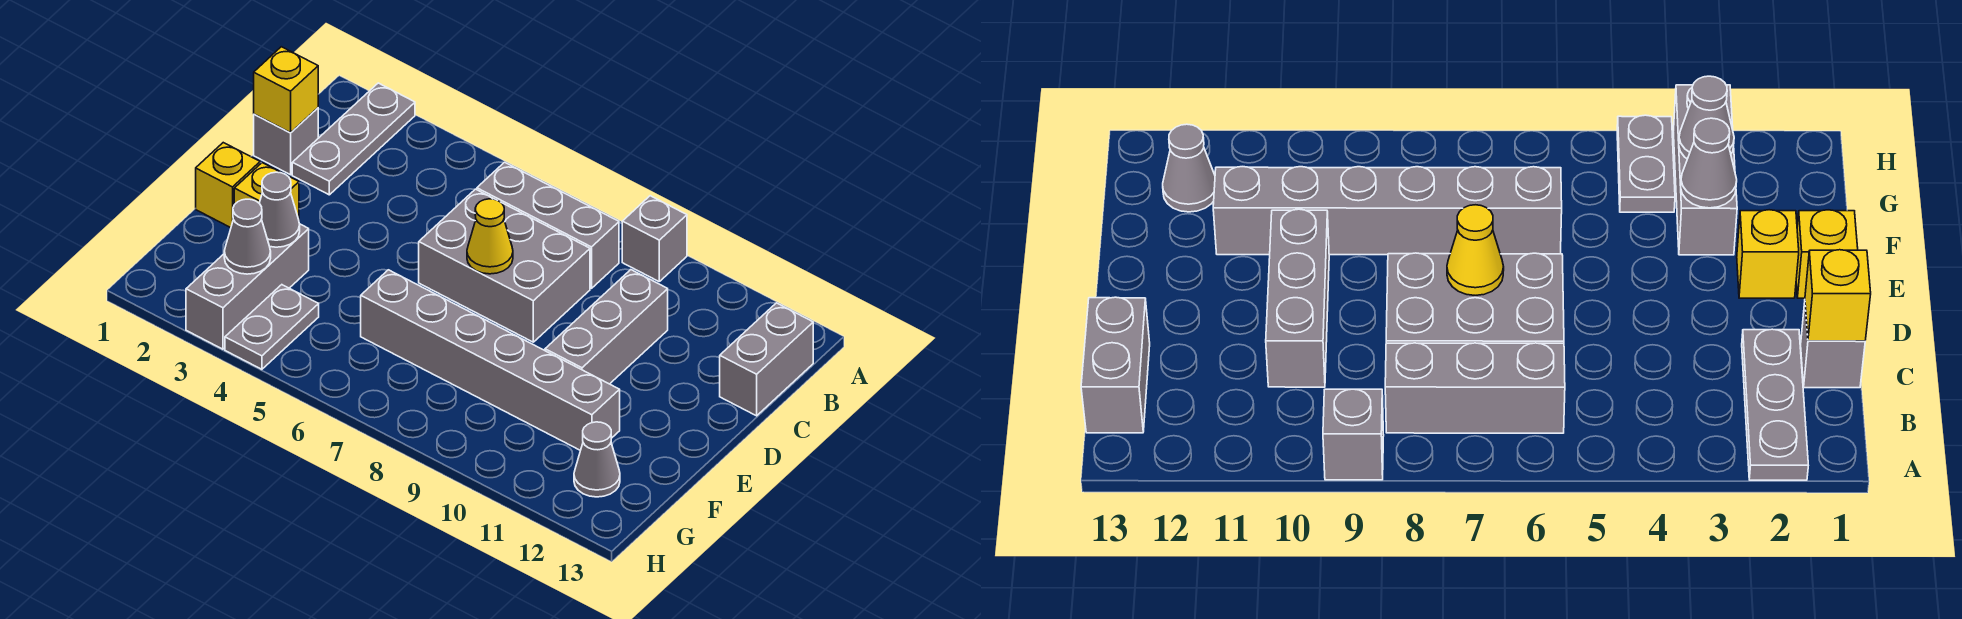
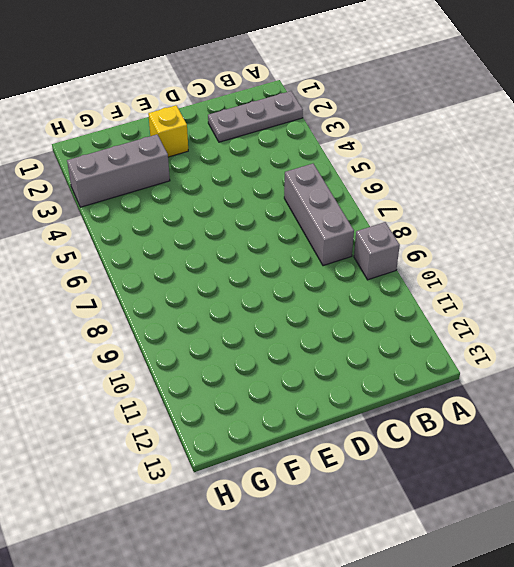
none -> grey 1x2 brick [720,303,813,416]
none -> grey 1x1 brick [254,108,318,175]
none -> grey 2x3 brick [419,189,590,342]

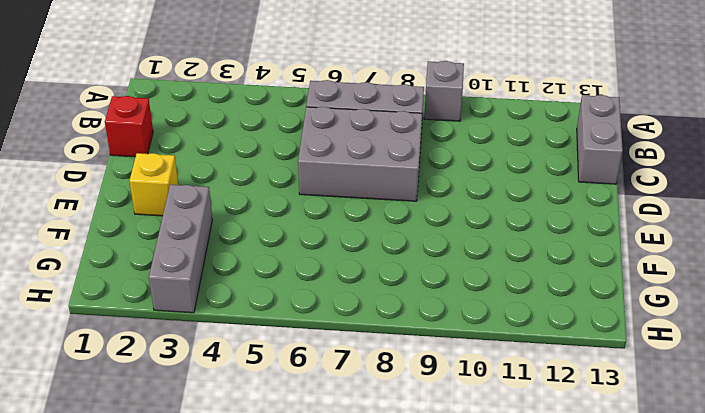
red 1x1 brick [105,96,153,157] -> grey 1x1 brick [254,108,318,175]
none -> grey 1x3 plate [292,83,415,195]
none -> grey 1x3 brick [545,270,668,384]
none -> yellow 1x1 brick [196,143,260,228]

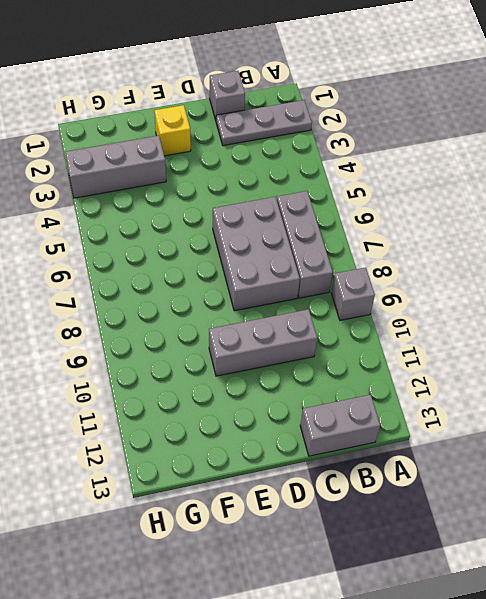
none -> yellow 1x1 brick [196,143,260,228]
none -> grey 1x6 brick [361,270,620,450]
none -> grey 1x2 plate [225,285,319,369]

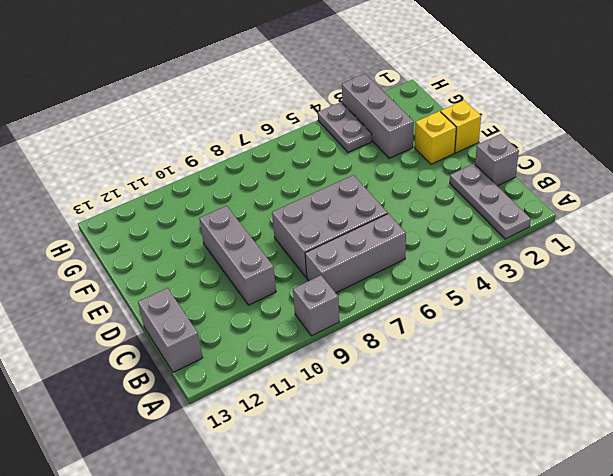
none -> grey 1x6 brick [361,270,620,450]
none -> grey 1x1 cone [574,422,620,497]
none -> yellow 1x1 brick [254,47,318,133]

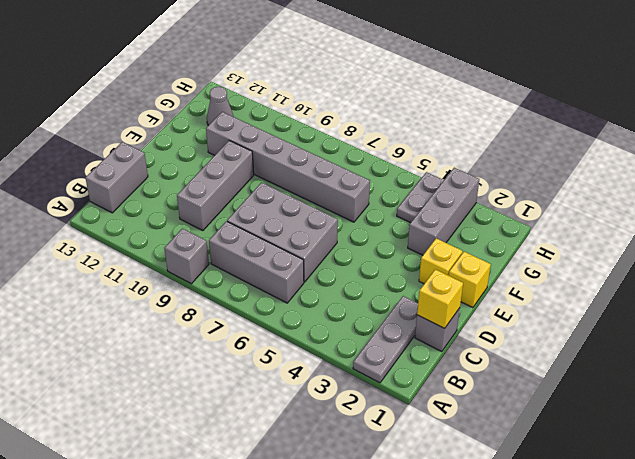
none -> yellow 1x1 cone [467,199,513,274]
none -> grey 1x1 cone [259,172,300,247]
none -> grey 1x1 cone [224,199,271,274]

